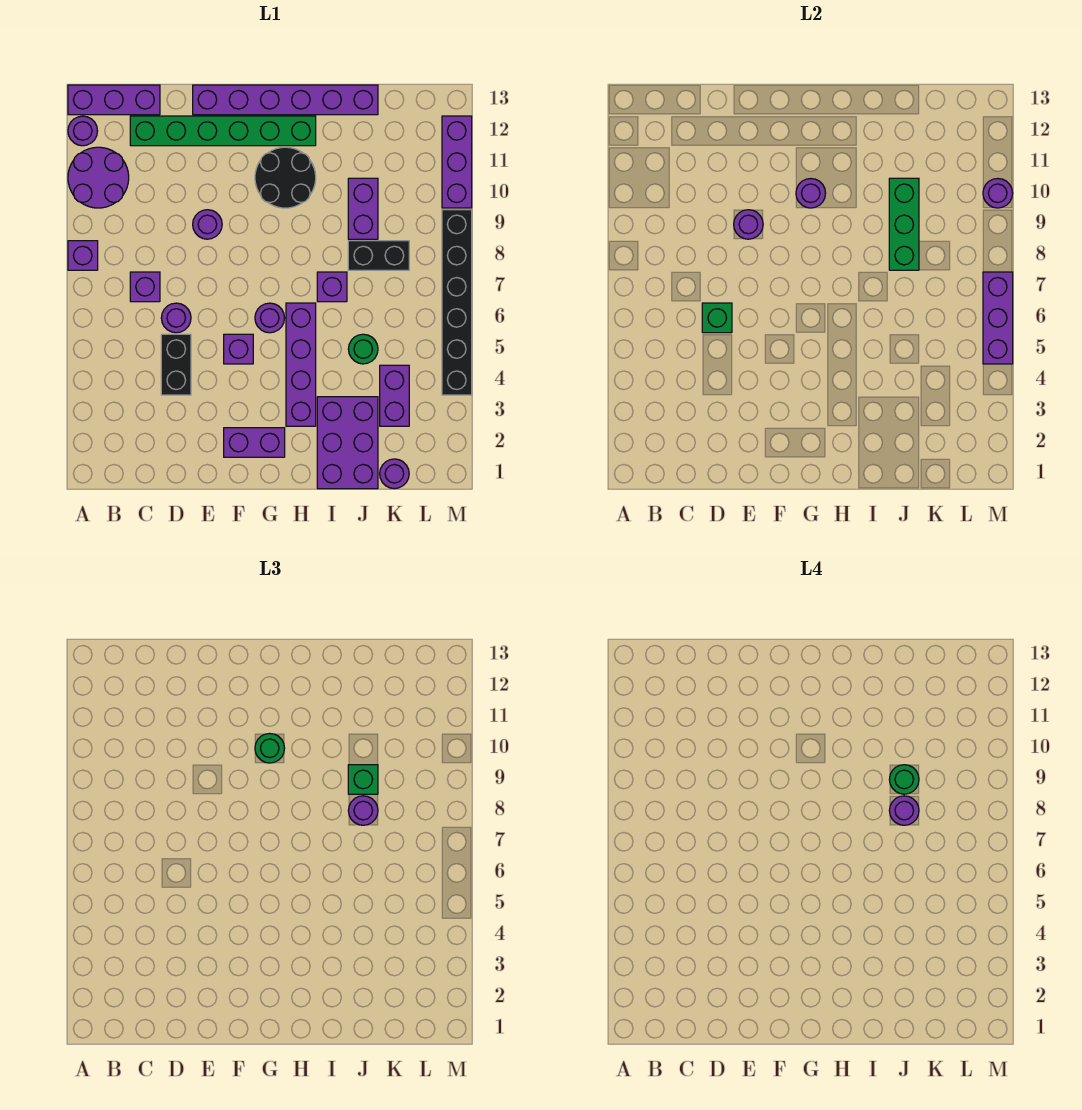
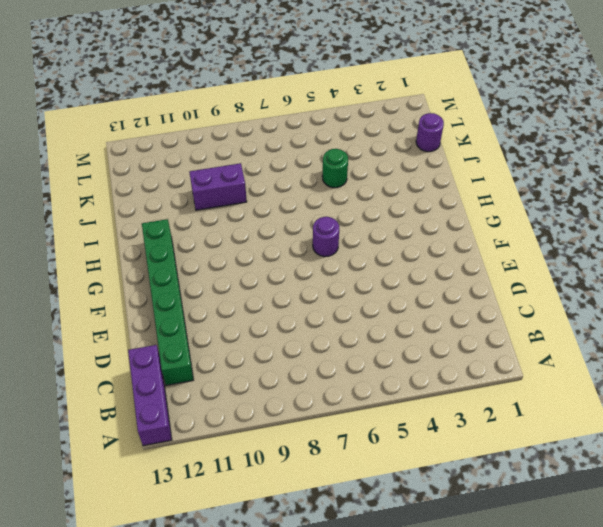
none -> purple 1x1 brick [68,241,98,270]
none -> purple 2x2 round brick [68,147,129,208]
none -> purple 1x1 round brick [68,116,97,146]
none -> purple 1x1 brick [130,272,160,302]

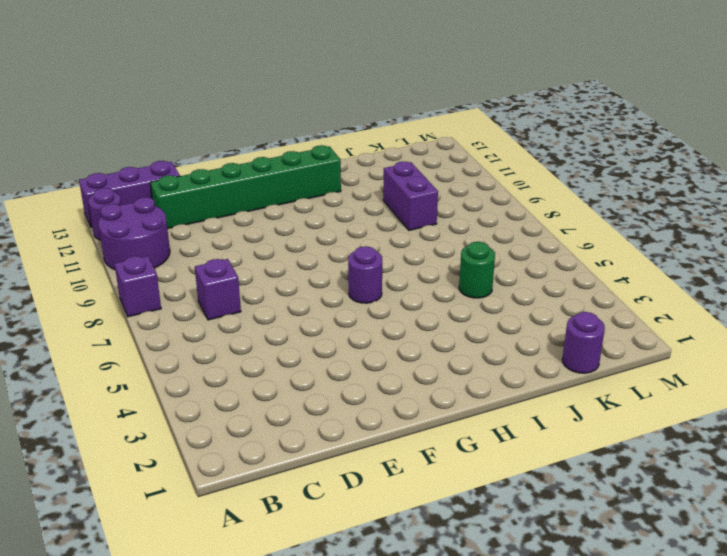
none -> black 1x2 brick [161,334,191,395]
none -> purple 1x1 round brick [161,303,191,333]
none -> purple 1x1 round brick [193,210,222,239]
none -> purple 1x6 brick [193,85,378,115]

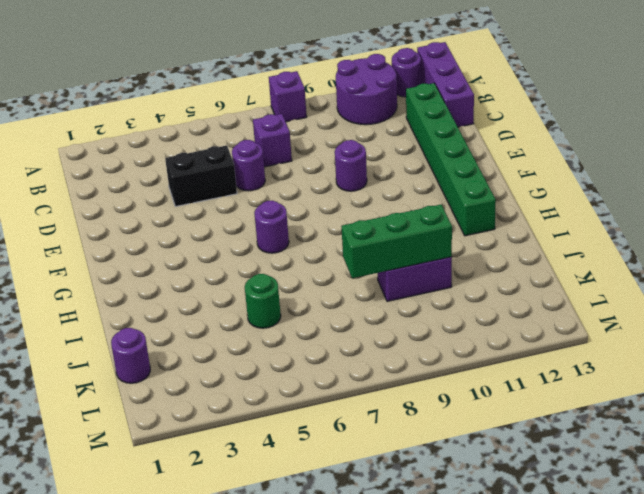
none -> purple 1x6 brick [193,85,378,115]
none -> purple 1x2 brick [224,428,285,457]
none -> purple 1x1 brick [224,334,253,364]
none -> black 2x2 round brick [255,147,316,208]

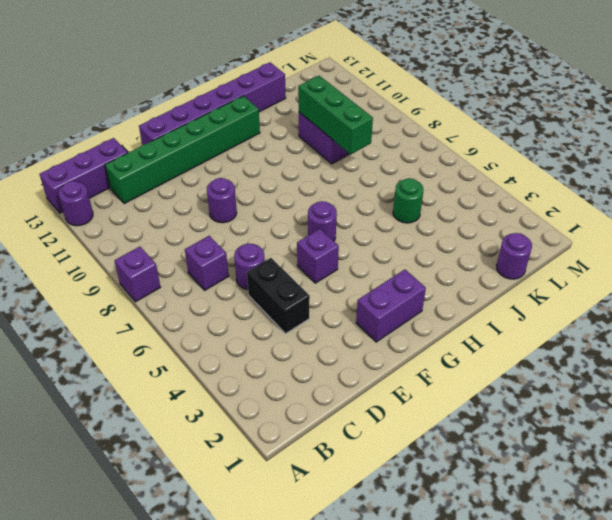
none -> purple 2x2 round brick [68,147,129,208]
none -> black 2x2 round brick [255,147,316,208]
none -> purple 1x4 brick [286,303,316,426]
none -> purple 2x3 brick [317,397,378,489]

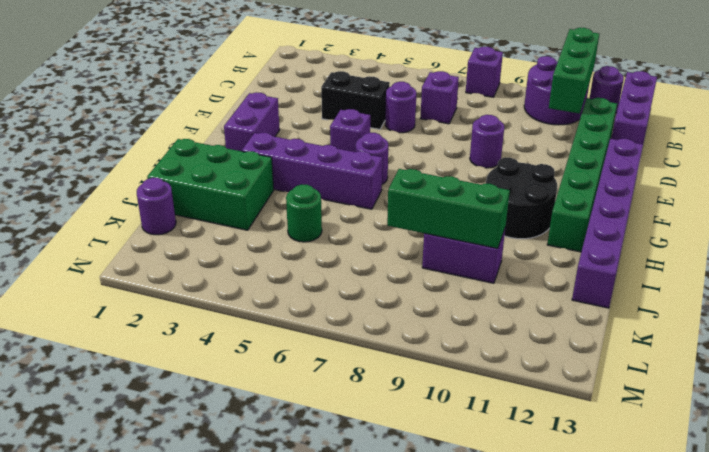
green 1x3 brick [549,28,599,114] -> none
green 2x3 brick [147,139,274,230] -> purple 2x3 brick [317,397,378,489]
none -> purple 1x1 brick [317,272,347,302]
none -> black 1x2 brick [348,241,409,270]
none -> purple 1x2 brick [380,365,409,426]
none -> black 1x6 brick [442,210,472,395]

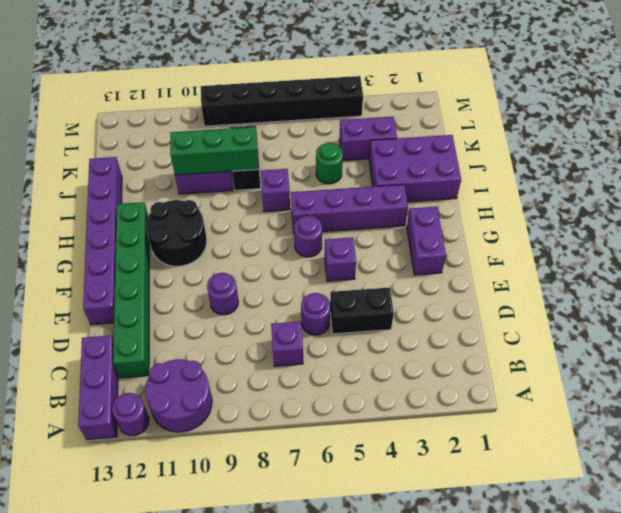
none -> purple 1x1 brick [68,241,98,270]
none -> purple 1x1 round brick [380,459,409,489]
none -> purple 1x3 brick [442,116,472,208]
none -> green 1x1 brick [702,303,732,333]

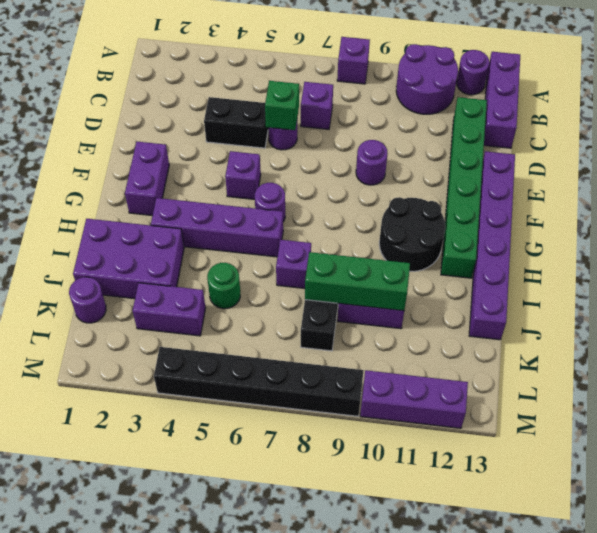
none -> purple 1x1 round brick [734,210,763,239]
none -> purple 1x1 round brick [796,179,826,208]
none -> purple 1x3 brick [983,272,1013,364]
none -> purple 1x1 round brick [983,179,1013,208]

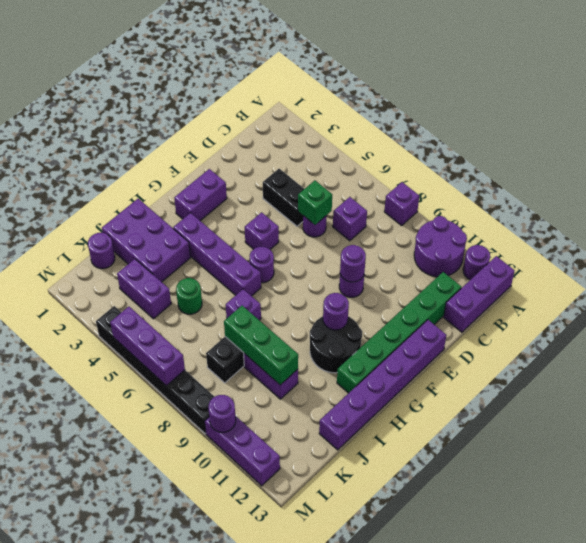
none -> green 1x1 round brick [255,734,285,763]
none -> purple 1x1 round brick [348,796,378,825]
none -> green 1x1 brick [348,765,378,794]
none -> purple 1x1 round brick [889,796,919,825]

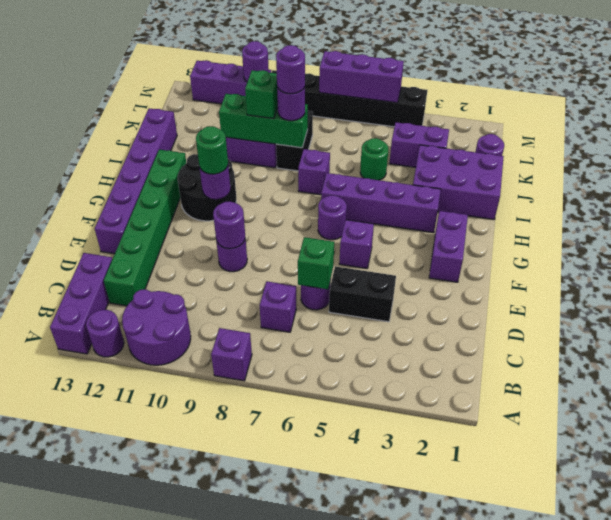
none -> green 1x1 round brick [889,765,919,794]

